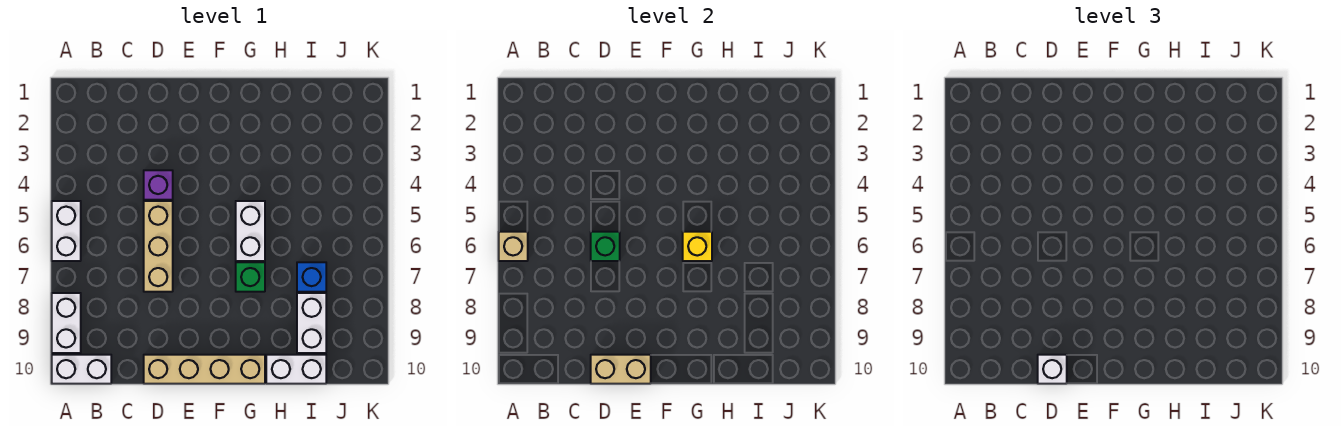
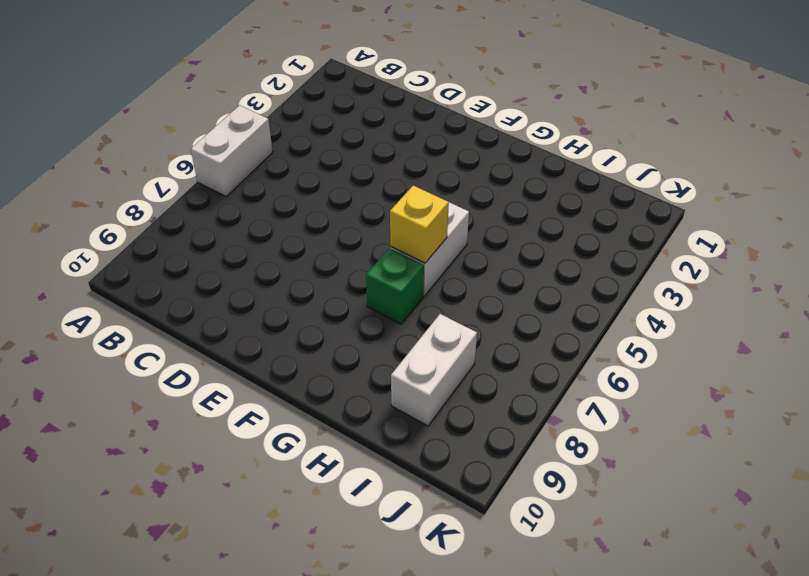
none -> white 1x2 brick [52,293,81,353]
none -> white 1x2 brick [52,355,111,384]
none -> purple 1x1 brick [144,170,173,200]

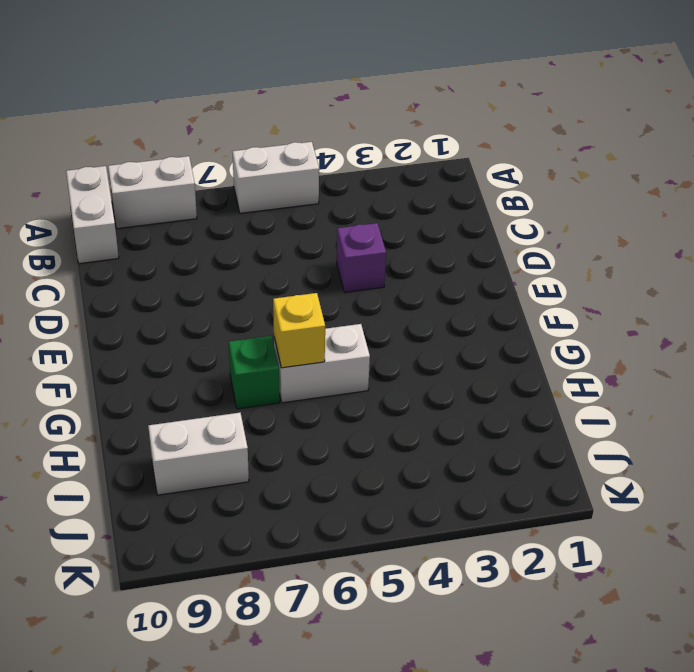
none -> tan 1x3 brick [144,201,173,292]
none -> tan 1x4 brick [144,355,265,384]
none -> white 1x2 brick [266,355,326,384]

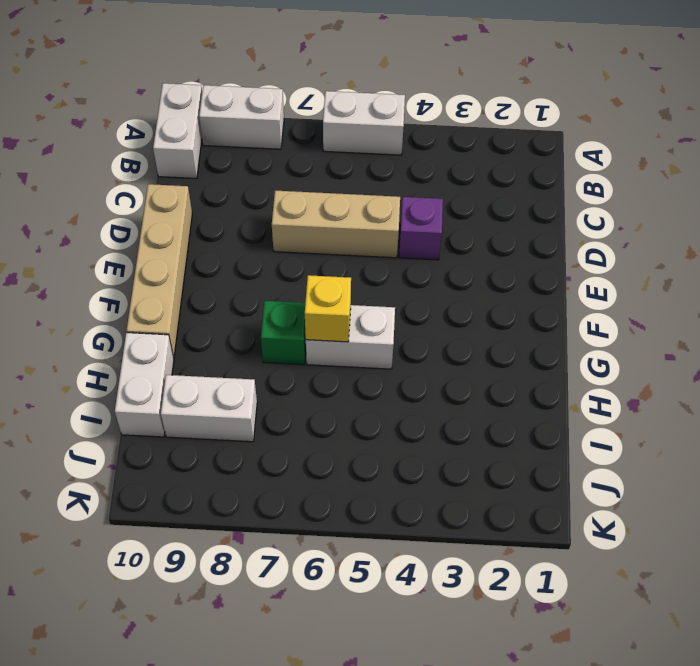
none -> blue 1x1 brick [297,262,326,292]
none -> tan 1x1 brick [499,232,528,261]
none -> green 1x1 brick [591,232,620,261]

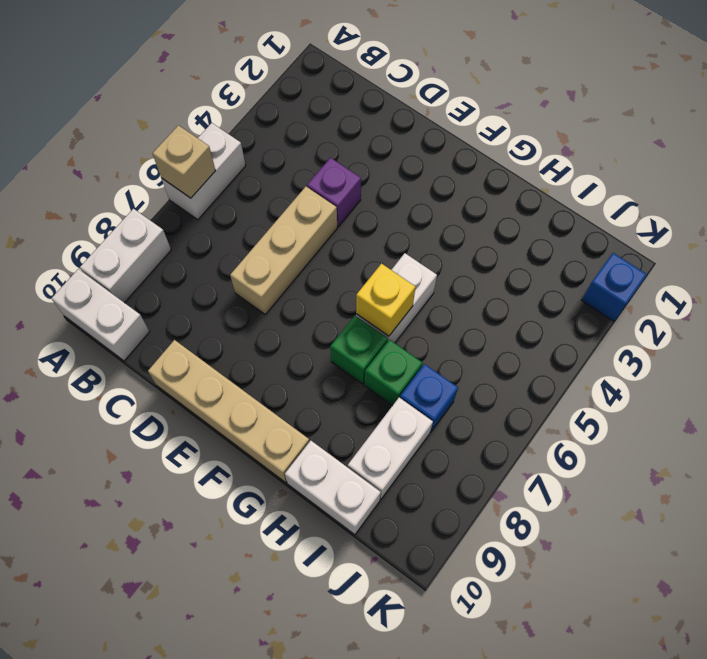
green 1x1 brick [365,340,423,406] -> green 1x1 brick moved to [591,232,620,261]
blue 1x1 brick [582,253,647,321] -> none
none -> tan 1x2 brick [591,355,651,384]
none -> white 1x1 brick [1038,355,1067,384]

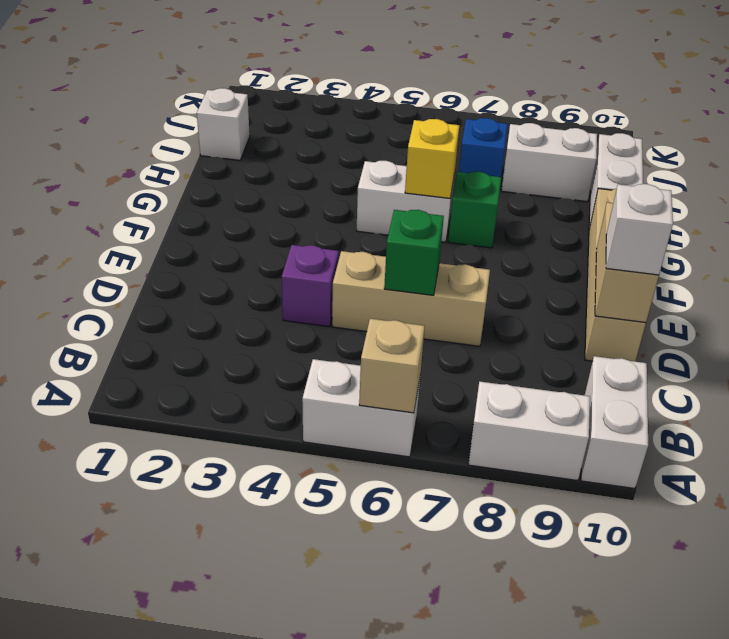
white 1x1 brick [197,88,250,160] -> none

